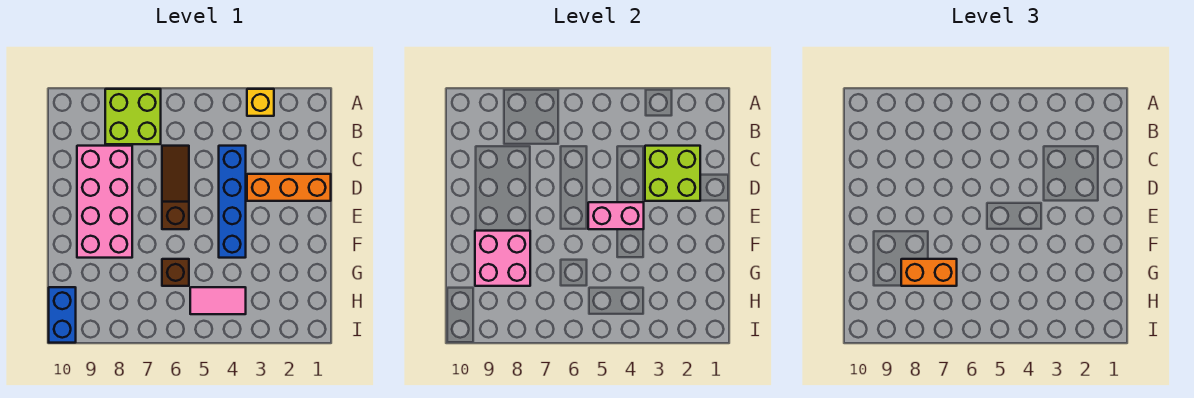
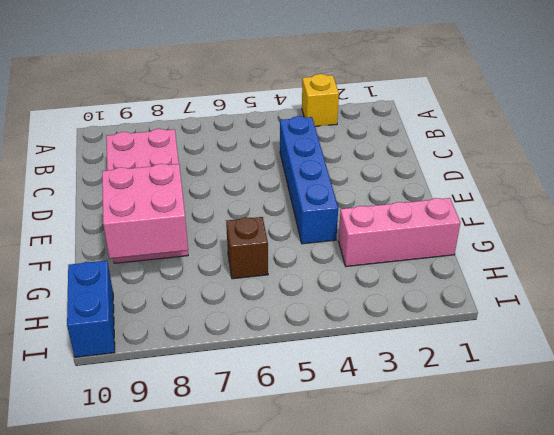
pink 1x3 brick [339,198,460,266] -> none
none -> lime 2x2 brick [105,89,161,144]
none -> brown 1x3 slope [162,146,189,229]
none -> orange 1x3 brick [247,174,331,201]

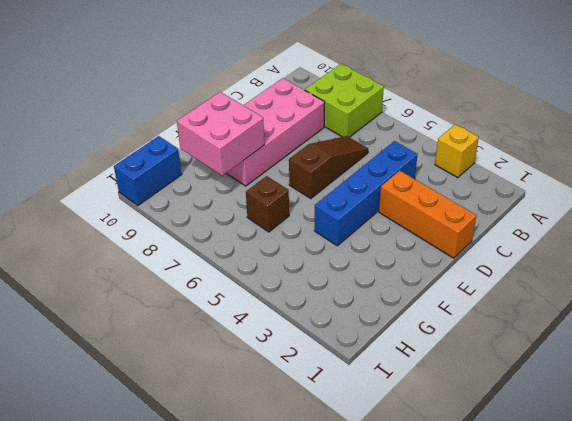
none -> pink 1x2 tile [190,287,246,314]
none -> lime 2x2 brick [645,146,700,201]
none -> pink 1x2 brick [588,202,644,229]

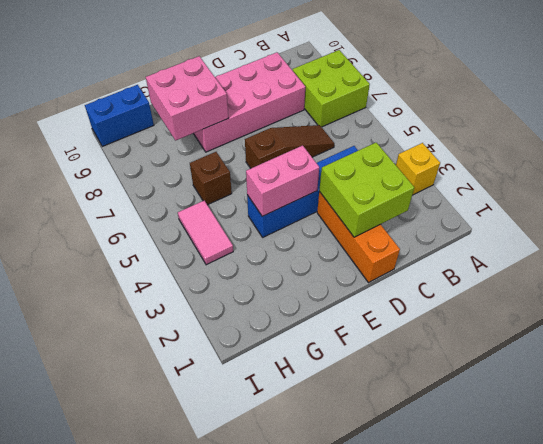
pink 1x2 brick [246,145,319,216] -> pink 1x2 brick turned to [588,202,644,229]
none -> orange 1x2 brick [901,259,957,286]

